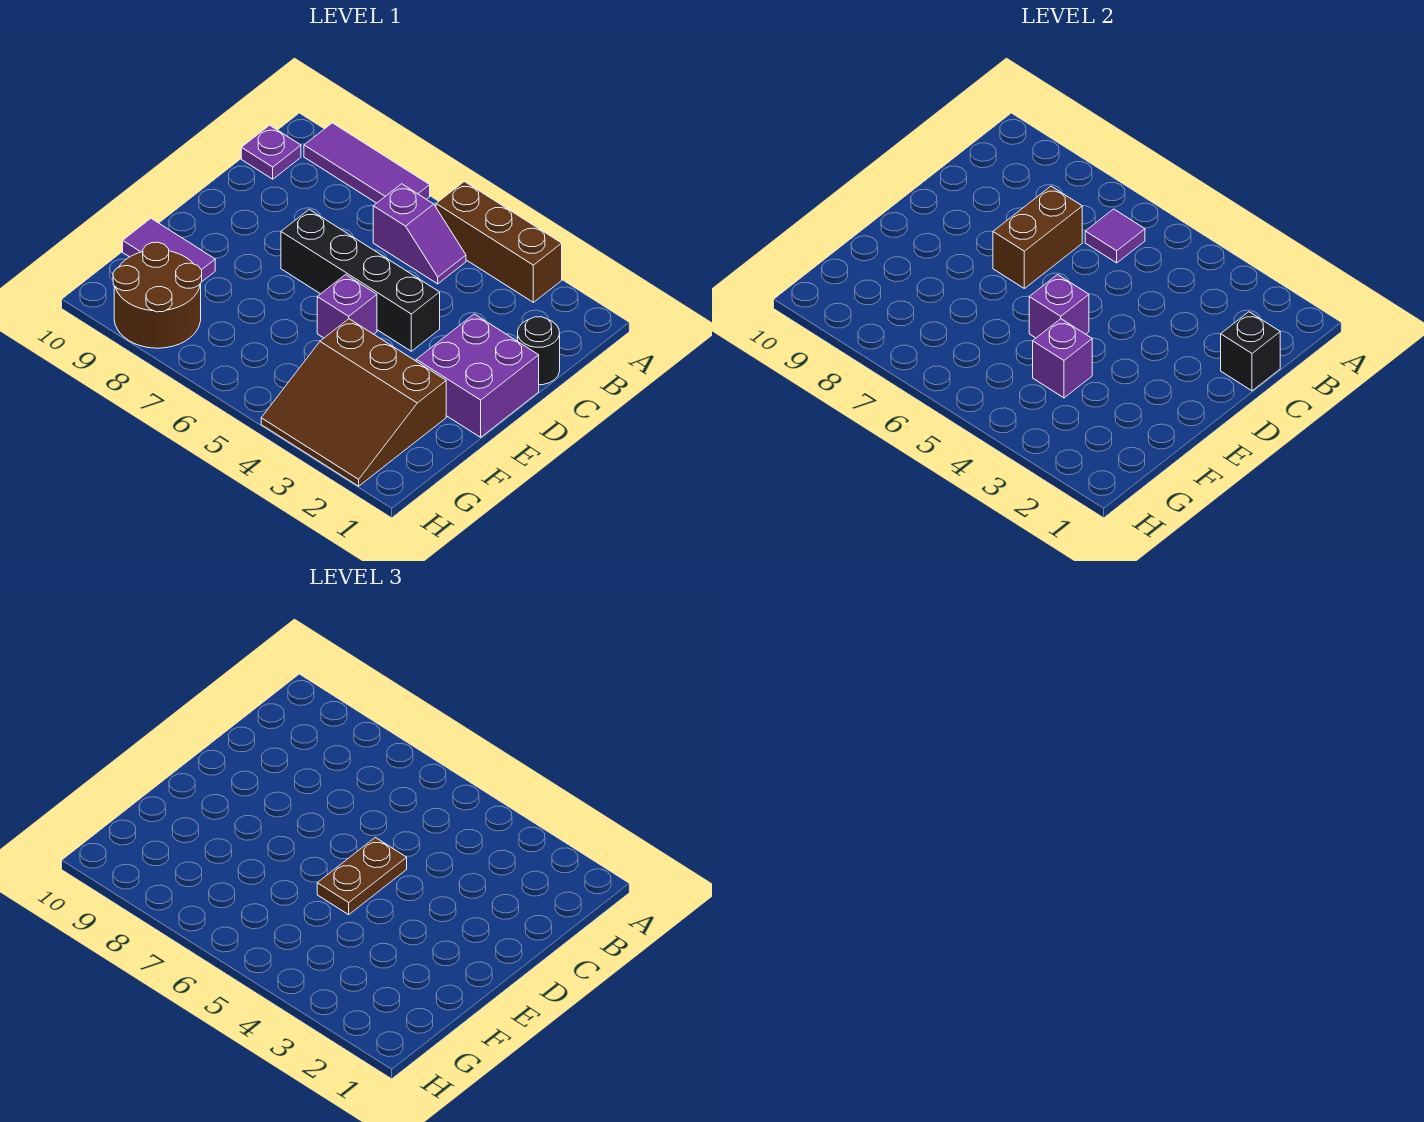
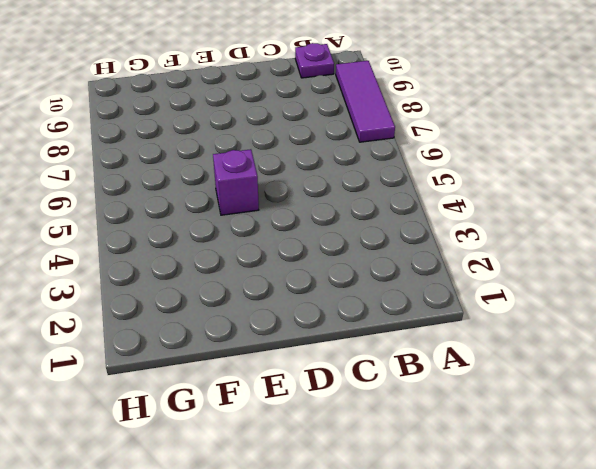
none -> brown 1x3 brick [436,181,562,302]
none -> purple 1x2 slope [373,184,466,284]
none -> black 1x1 round brick [518,317,560,385]

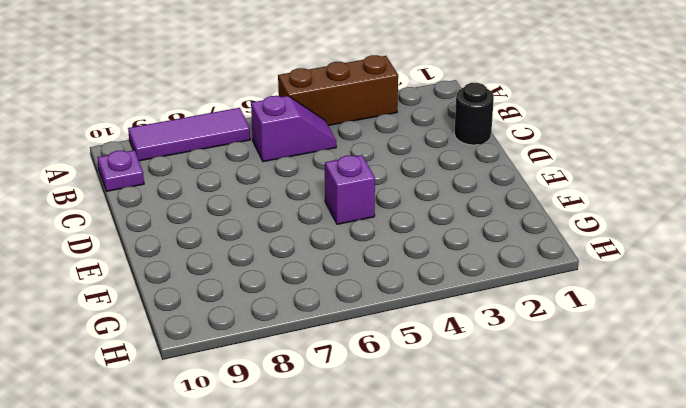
none -> purple 2x2 brick [416,314,539,437]
none -> black 1x4 brick [281,209,440,351]
none -> brown 3x3 slope [261,319,446,486]

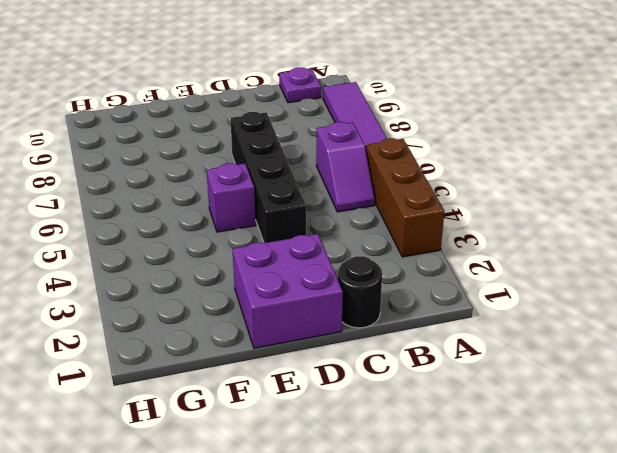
none -> brown 3x3 slope [261,319,446,486]
none -> purple 1x2 tile [123,219,215,281]
none -> brown 2x2 round brick [113,242,202,348]

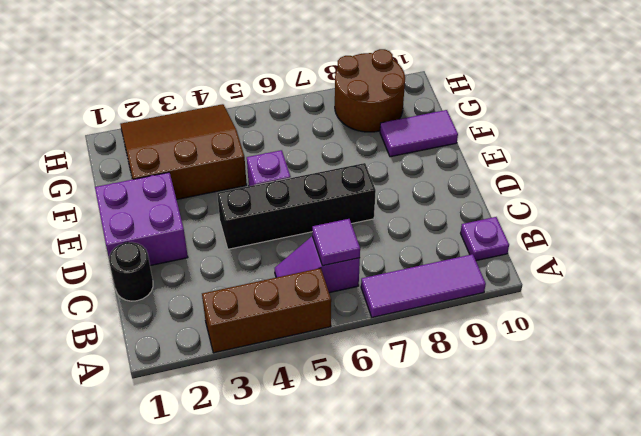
none -> black 1x1 brick [1221,312,1280,391]
none -> brown 1x2 brick [993,186,1082,288]
none -> purple 1x1 brick [1029,275,1089,338]

